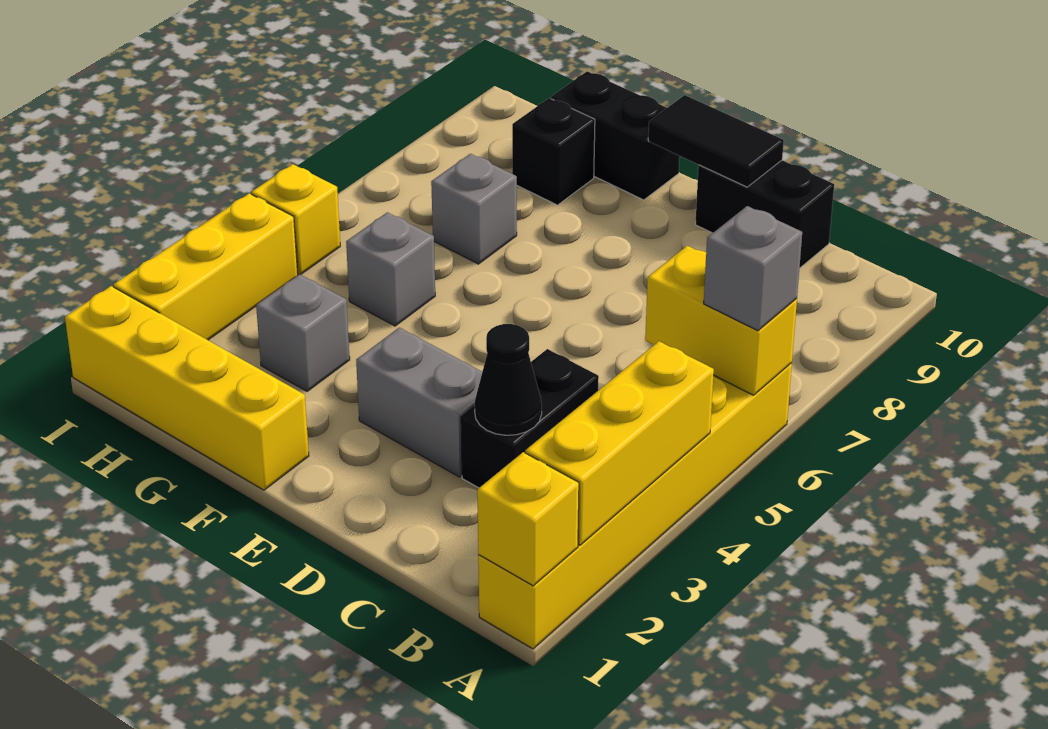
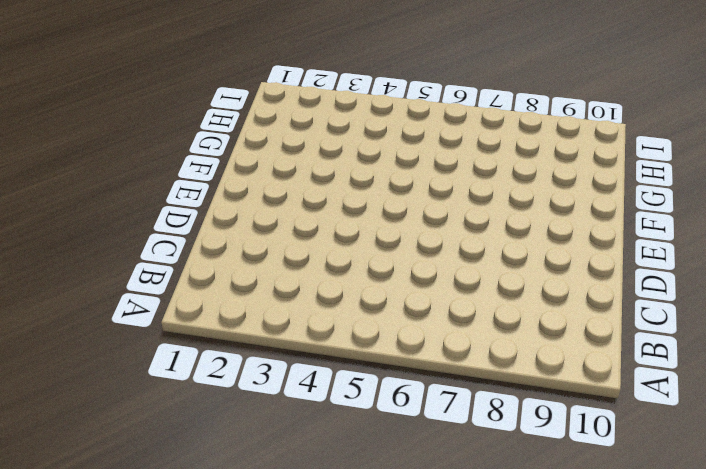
none -> yellow 1x6 brick [478,363,792,649]
none -> black 1x2 brick [461,349,599,488]
none -> black 1x2 brick [695,160,834,269]

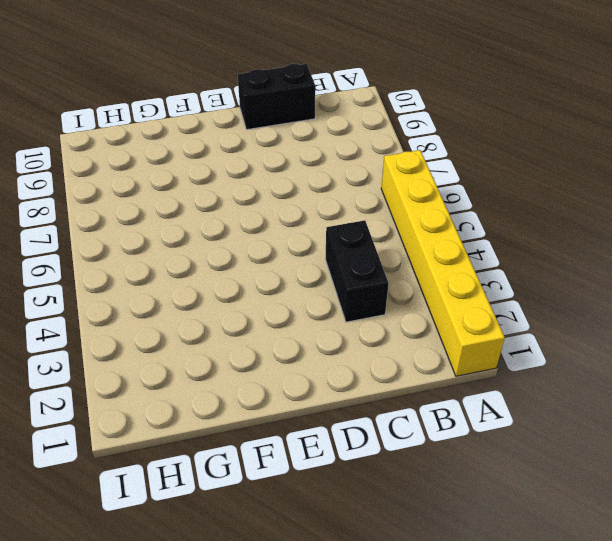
none -> grey 1x2 brick [356,328,482,477]
none -> yellow 1x4 brick [65,286,309,490]
none -> black 1x2 brick [551,71,680,200]

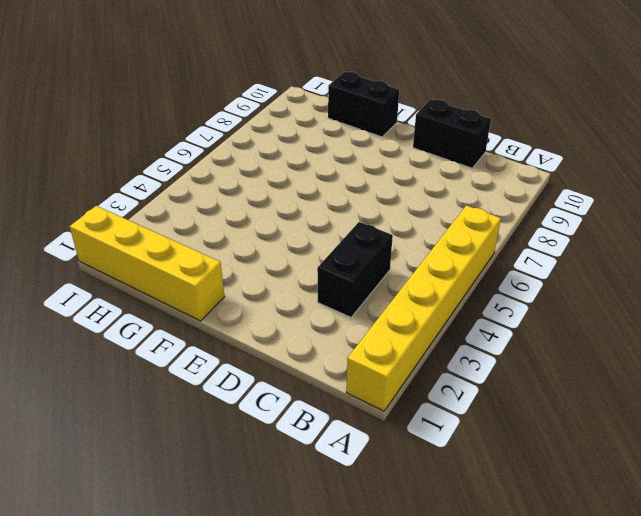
none -> grey 1x2 brick [356,328,482,477]
none -> grey 1x1 brick [256,274,350,391]
none -> grey 1x1 brick [346,212,435,326]

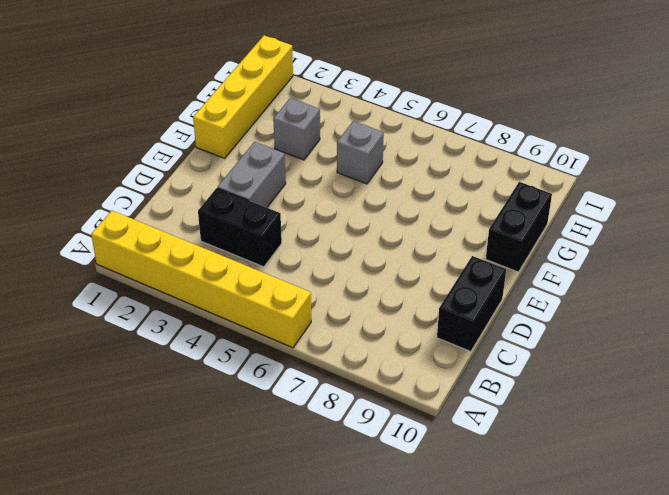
none -> grey 1x1 brick [431,154,517,264]
none -> black 1x1 brick [512,98,595,205]
none -> yellow 1x3 brick [113,193,298,340]

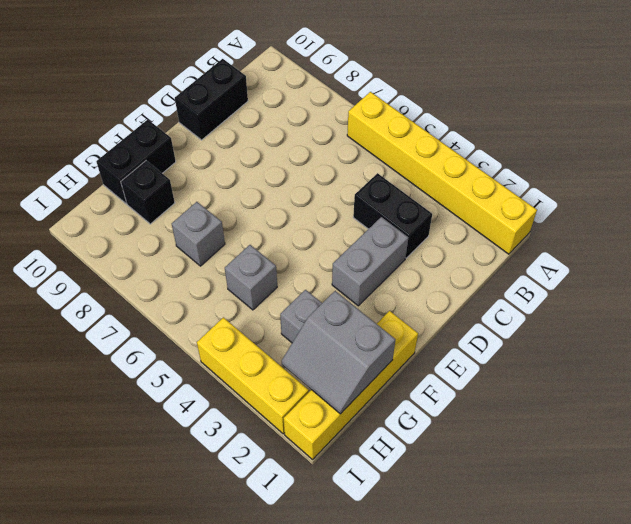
grey 2x2 slope [282,291,396,414] -> none
none -> yellow 1x1 brick [251,164,340,275]
none -> yellow 1x1 brick [477,452,579,586]
none -> yellow 1x3 brick [525,341,714,545]

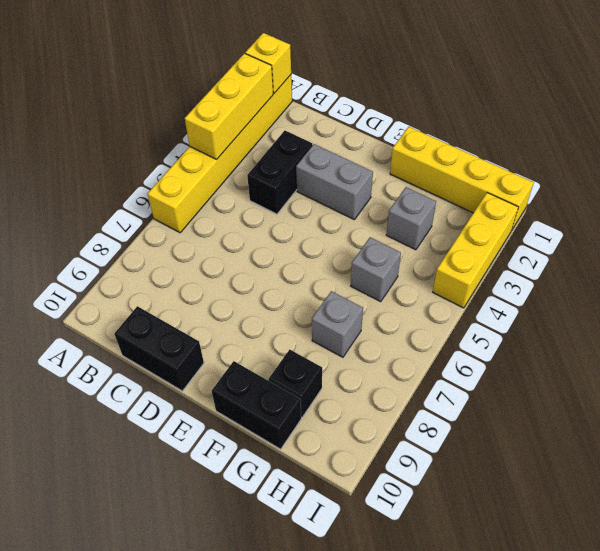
none -> yellow 1x1 brick [251,164,340,275]
none -> yellow 1x2 brick [645,246,797,395]
none -> black 1x1 cone [475,324,542,435]

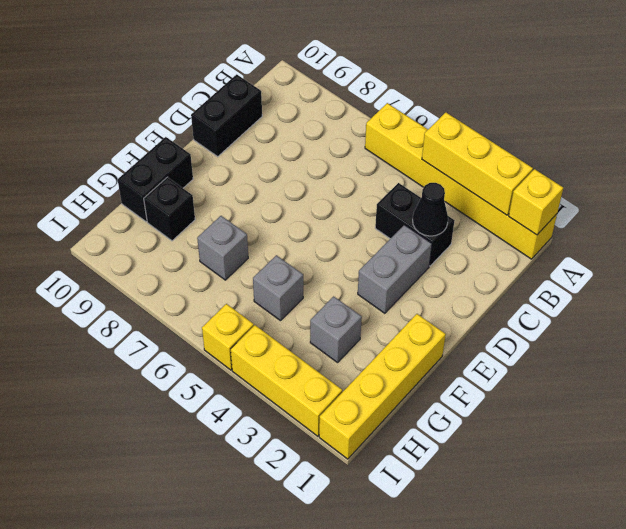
none -> yellow 1x2 brick [645,246,797,395]
none -> black 1x2 tile [648,95,784,187]
none -> grey 1x1 brick [704,206,802,331]

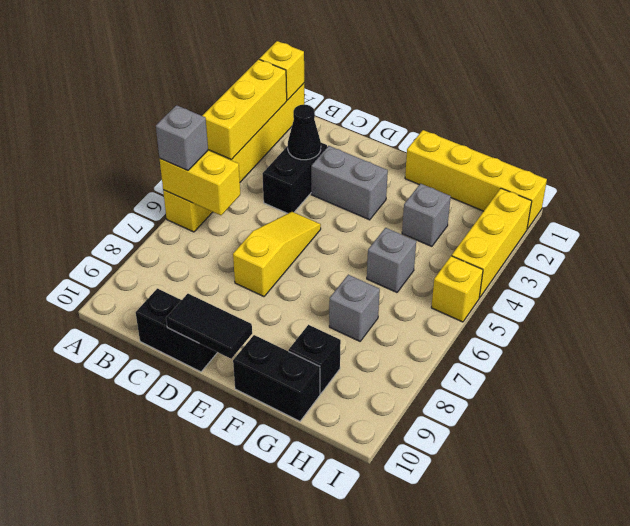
yellow 1x3 slope [233,212,321,297] -> none

